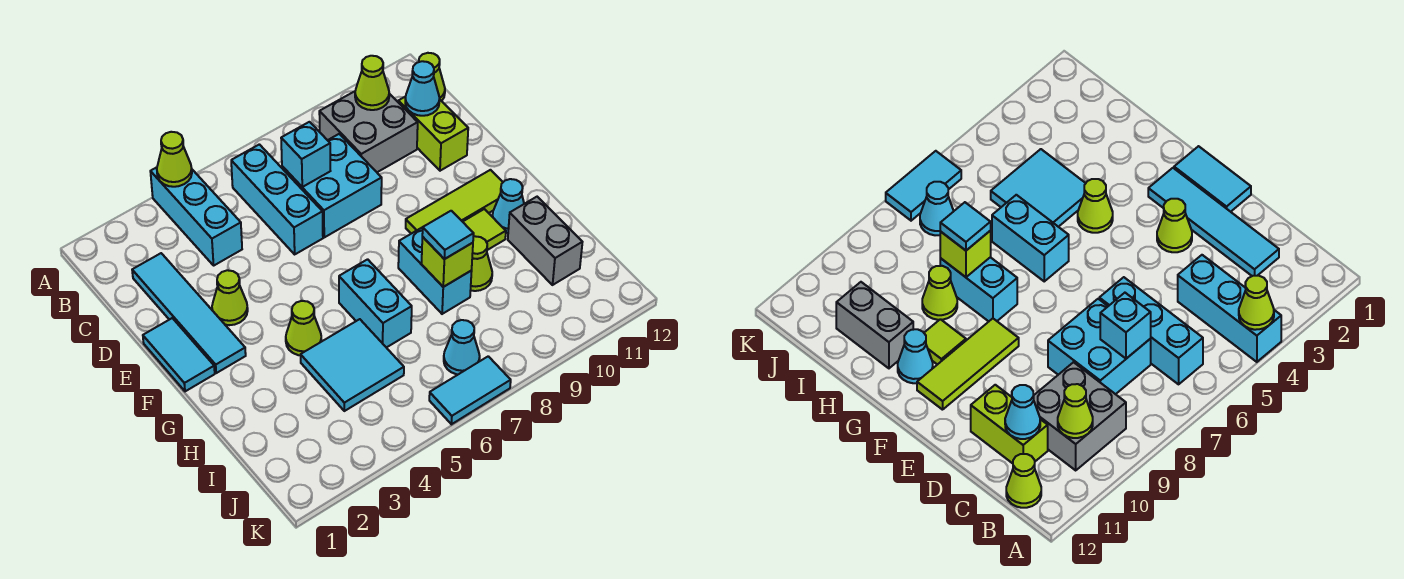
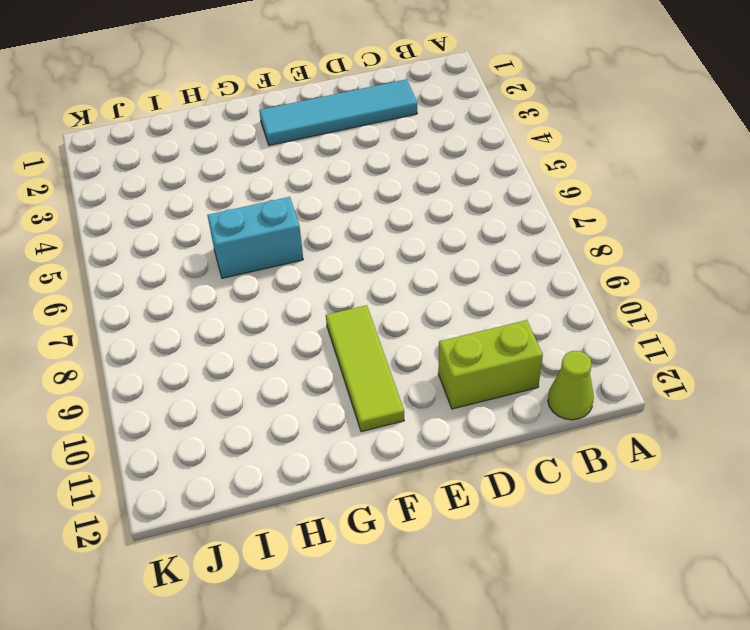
none -> cyan 1x3 brick [150,167,242,265]
none -> cyan 1x3 brick [231,144,323,254]
none -> grey 2x2 brick [319,91,418,172]

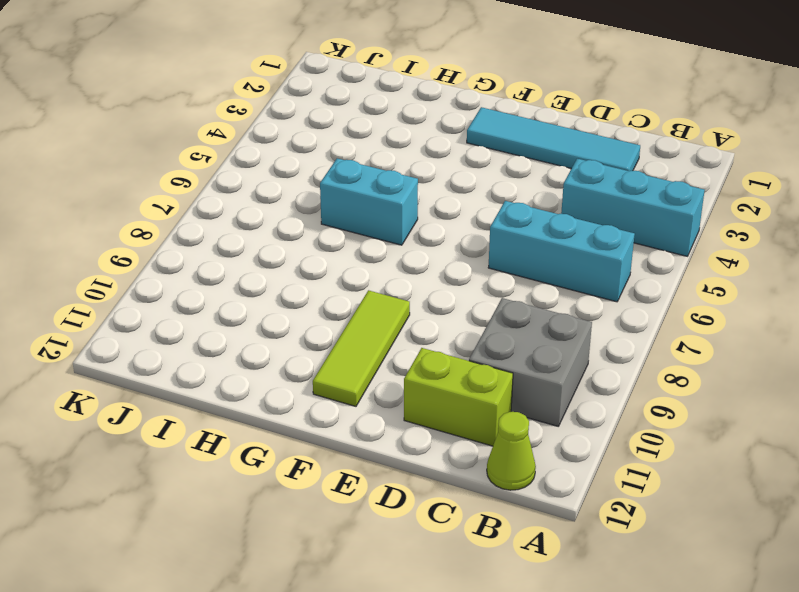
none -> cyan 2x2 brick [282,134,382,237]
none -> cyan 1x2 tile [143,318,215,391]
none -> lime 1x1 cone [212,270,248,325]

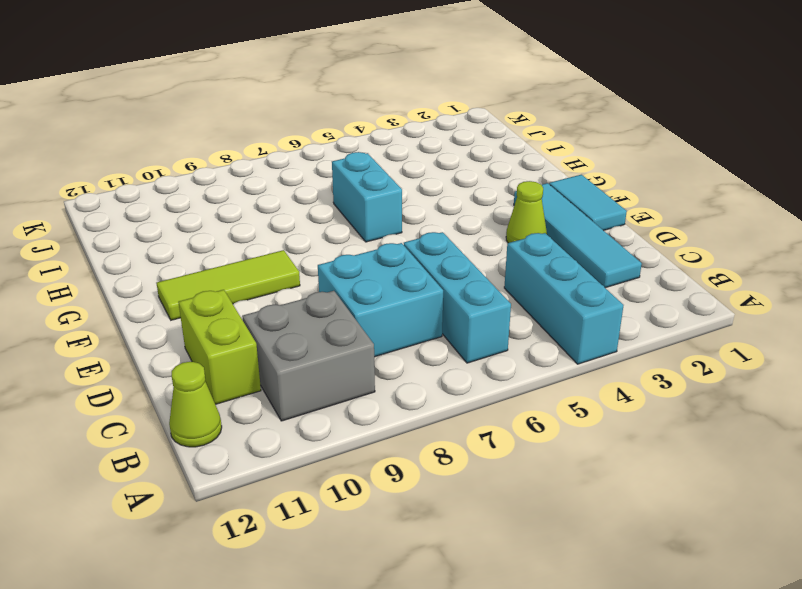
none -> lime 1x1 cone [286,301,322,355]
none -> cyan 1x2 brick [398,227,472,314]
none -> lime 1x1 tile [463,209,506,250]

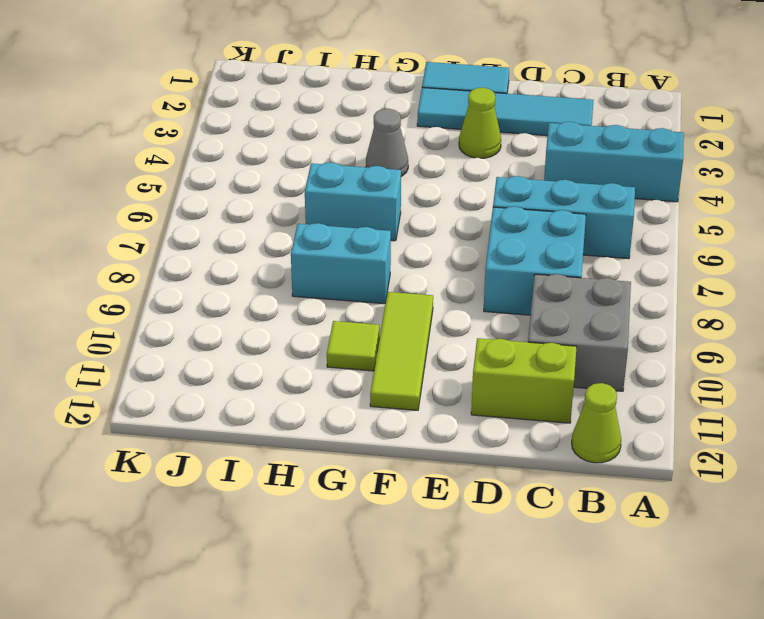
grey 1x1 cone [366,109,408,176] -> lime 1x1 cone [286,301,322,355]
none -> cyan 1x1 cone [492,179,524,233]
none -> cyan 2x2 tile [301,319,404,411]
none -> lime 1x1 cone [471,236,492,291]

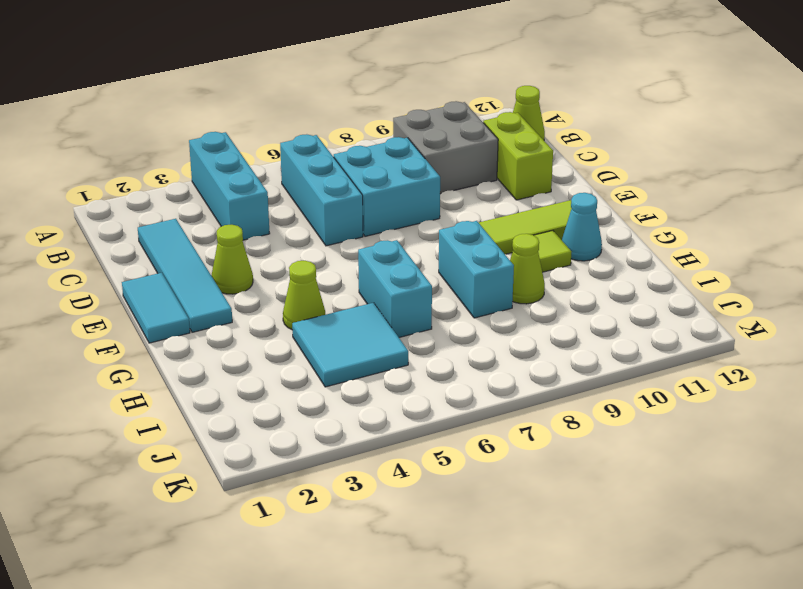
none -> grey 1x2 brick [508,197,582,285]
none -> cyan 1x1 cone [444,320,480,375]
none -> cyan 1x2 tile [429,356,511,424]

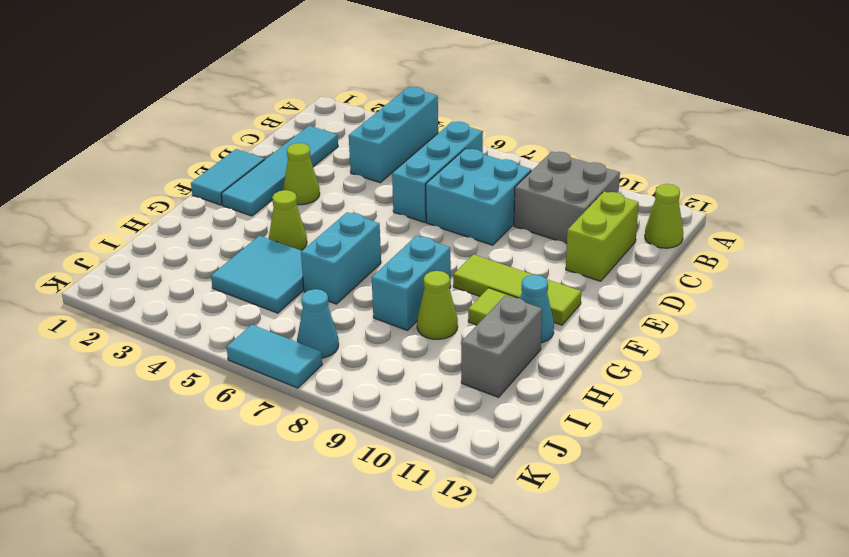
none -> lime 1x1 cone [157,132,192,187]
none -> lime 1x1 cone [355,56,389,110]
none -> cyan 1x1 brick [281,122,330,187]

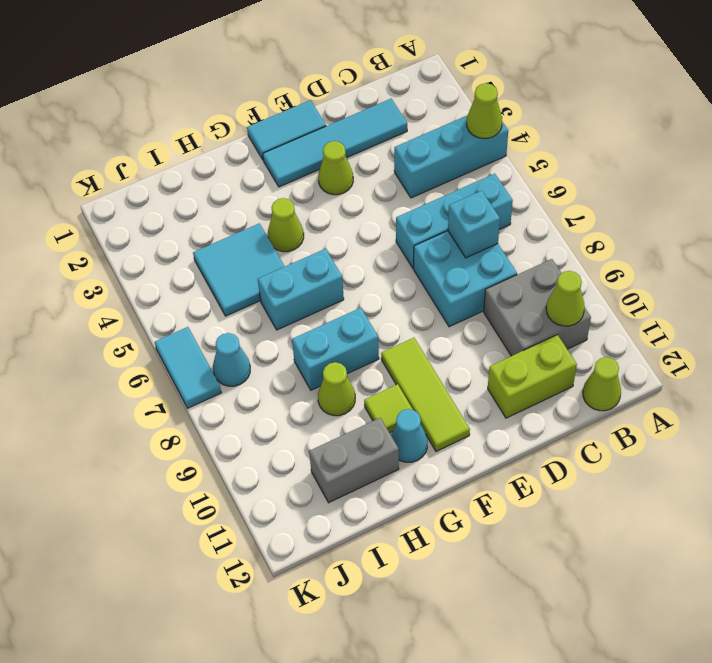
none -> cyan 1x1 cone [405,61,440,116]
none -> lime 1x1 brick [422,237,473,287]
none -> cyan 1x1 tile [422,211,474,259]

